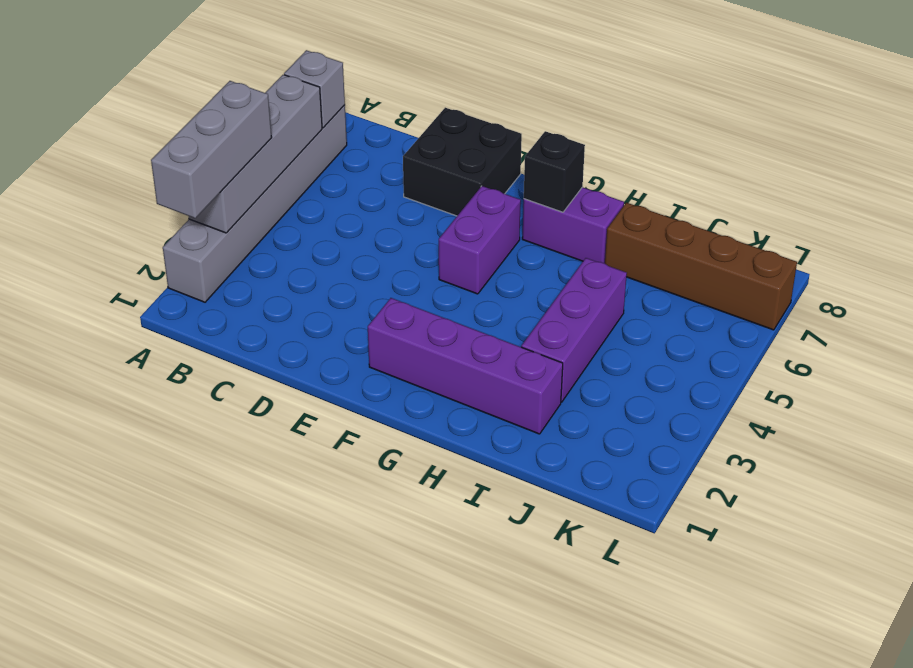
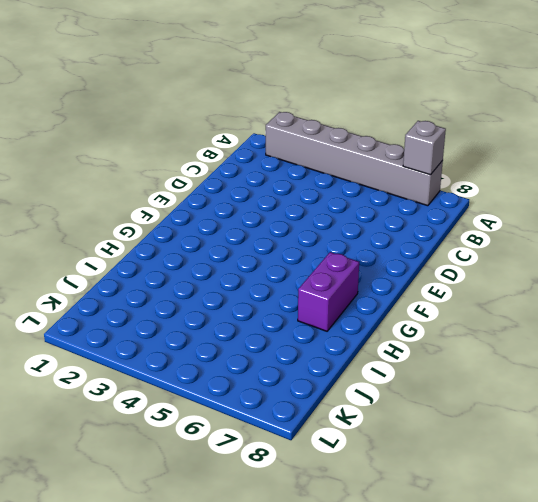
none -> black 2x2 brick [403,108,522,216]
none -> purple 1x4 brick [368,298,563,434]

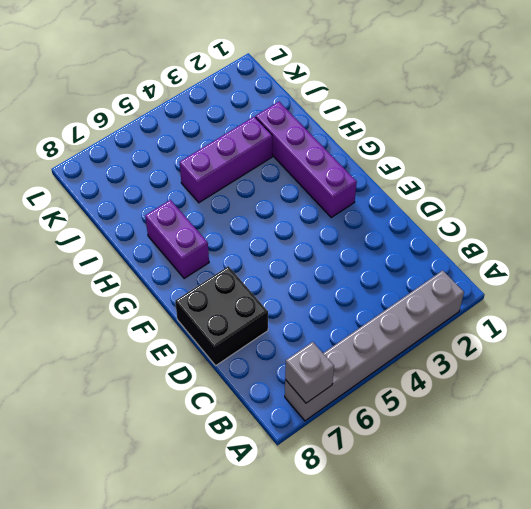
none -> purple 1x2 brick [439,186,521,294]
none -> brown 1x4 brick [605,203,797,330]

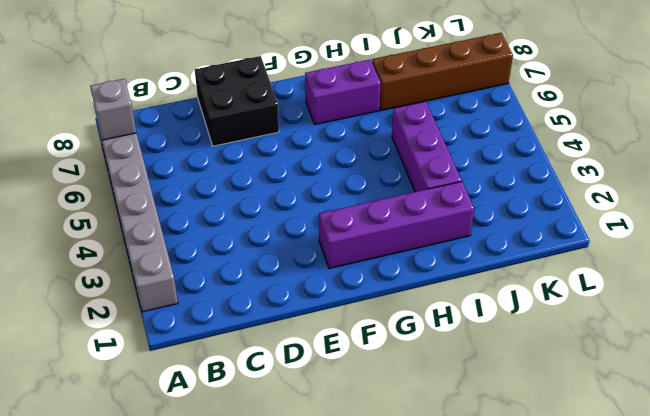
none -> purple 1x2 brick [439,186,521,294]
none -> grey 1x4 brick [189,75,322,233]

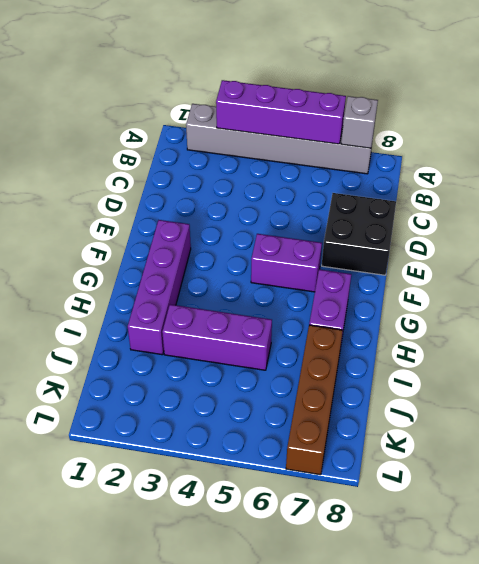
purple 1x4 brick [216,80,346,144] -> grey 1x4 brick [189,75,322,233]
none -> black 1x1 brick [524,131,585,212]
none -> grey 1x3 brick [151,81,272,218]

